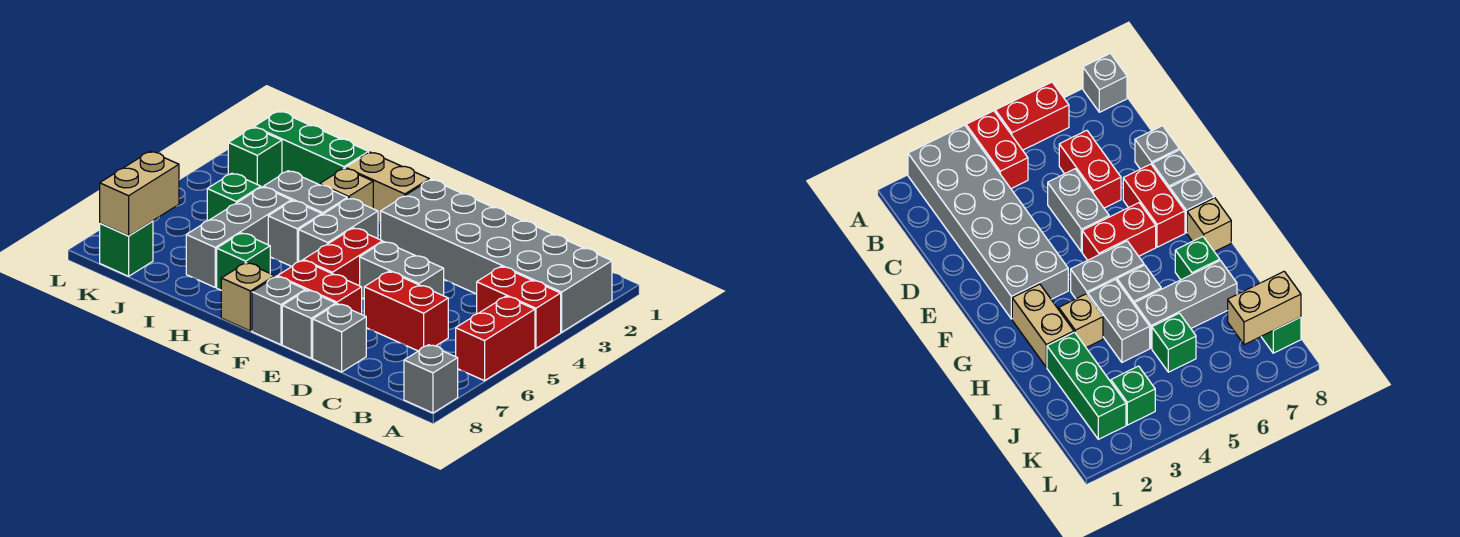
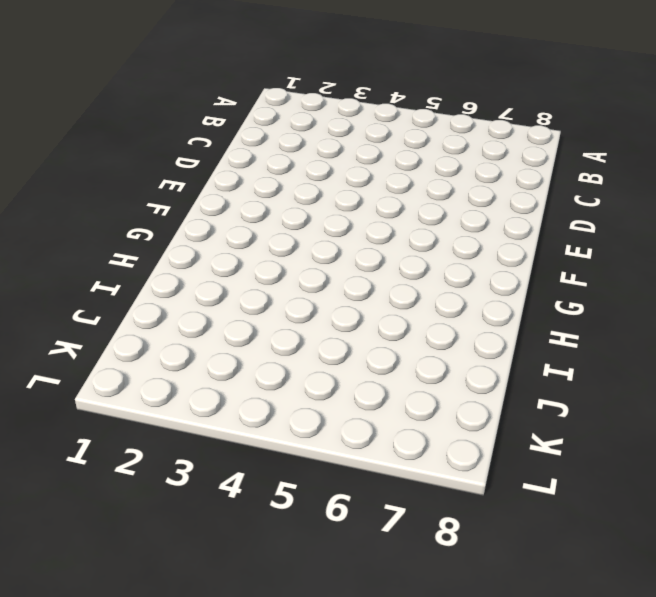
none -> grey 2x6 brick [380,180,612,332]
none -> red 1x2 brick [477,266,561,348]
none -> red 1x2 brick [456,296,535,381]

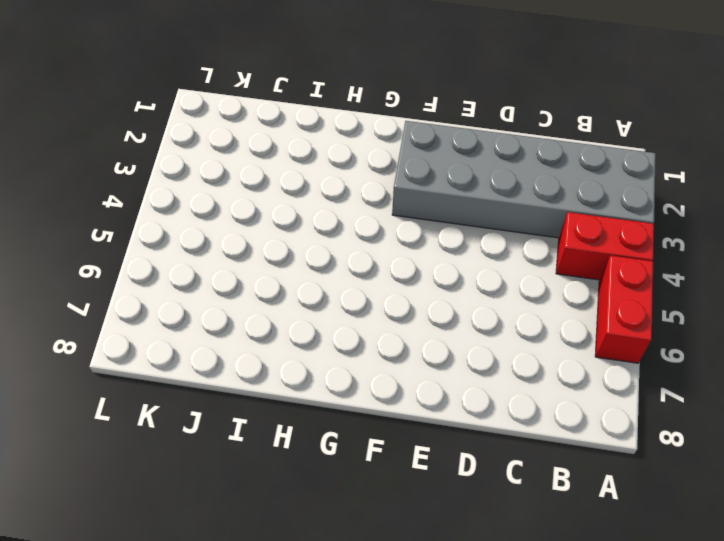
none -> grey 1x1 brick [404,345,458,413]
none -> red 1x2 brick [364,272,448,351]
none -> grey 1x2 brick [360,242,444,299]

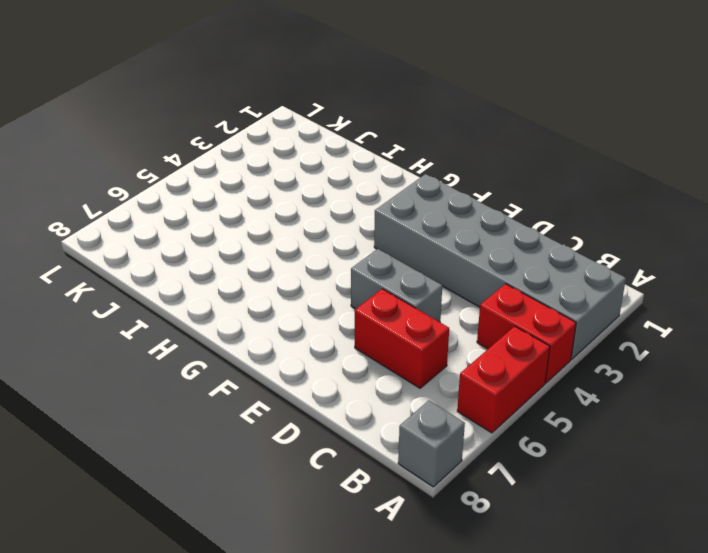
none -> grey 1x1 brick [313,304,366,372]
none -> red 1x2 brick [278,260,362,314]
none -> grey 1x1 brick [282,290,336,358]

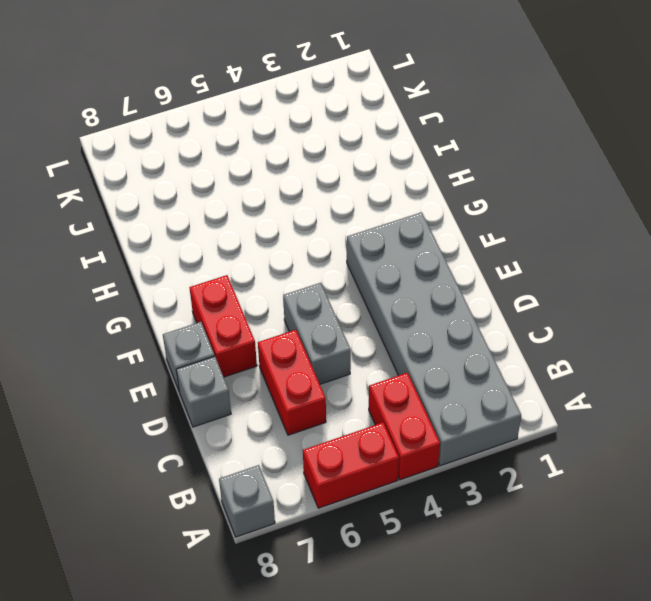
none -> red 1x2 brick [303,228,383,286]
none -> grey 1x1 brick [252,276,305,345]
none -> tan 1x2 brick [345,152,429,223]

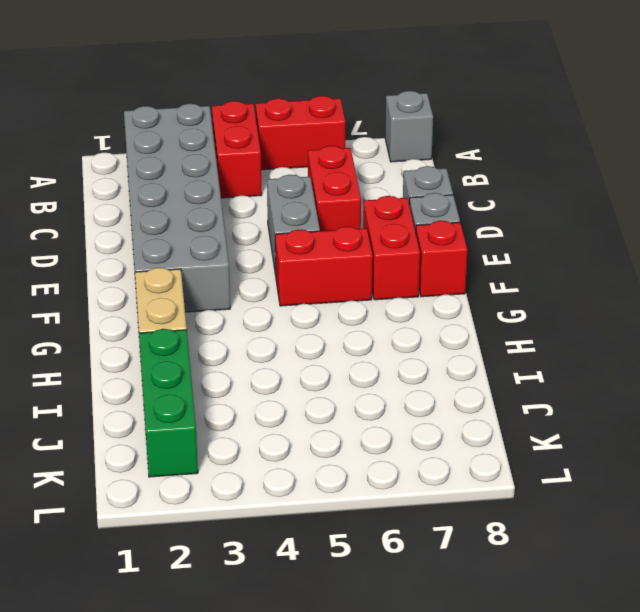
red 1x1 brick [416,221,467,297] -> grey 1x1 brick [252,276,305,345]
none -> grey 1x2 brick [299,198,378,262]
none -> tan 1x1 brick [221,263,275,331]
none -> tan 1x1 brick [320,168,373,209]

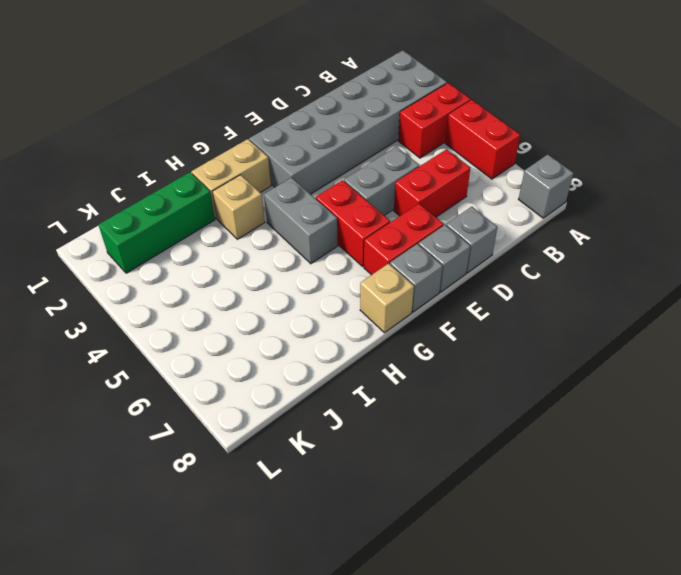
none -> grey 1x2 brick [264,171,347,215]
none -> grey 1x1 brick [268,201,322,266]
none -> green 1x1 brick [217,233,270,290]

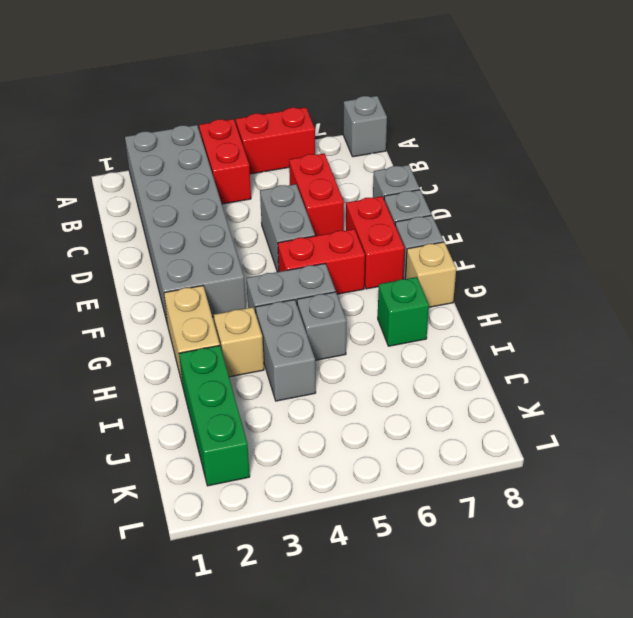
none -> grey 1x3 brick [186,187,291,287]
none -> green 1x1 brick [207,173,261,221]
none -> green 1x1 brick [228,127,282,187]

